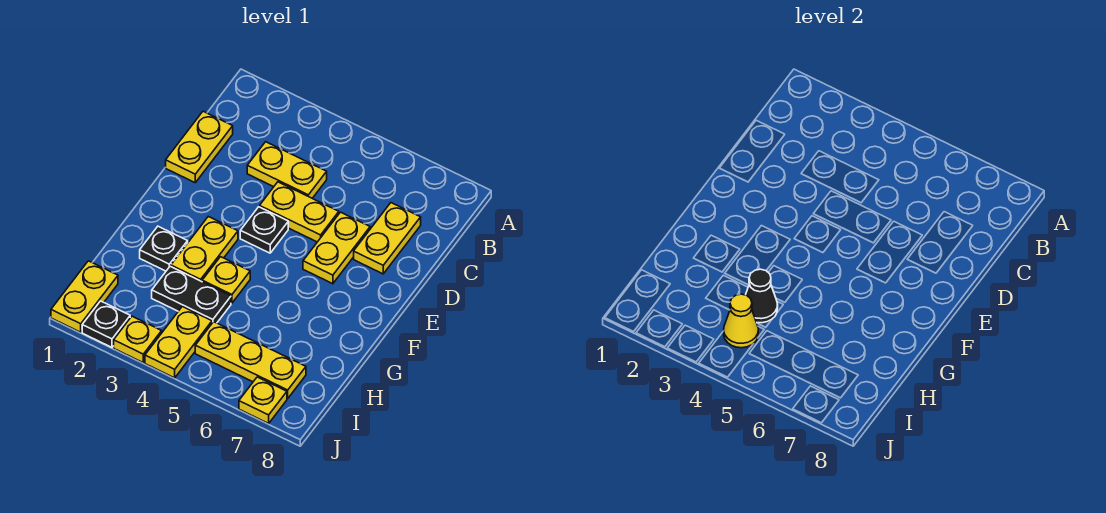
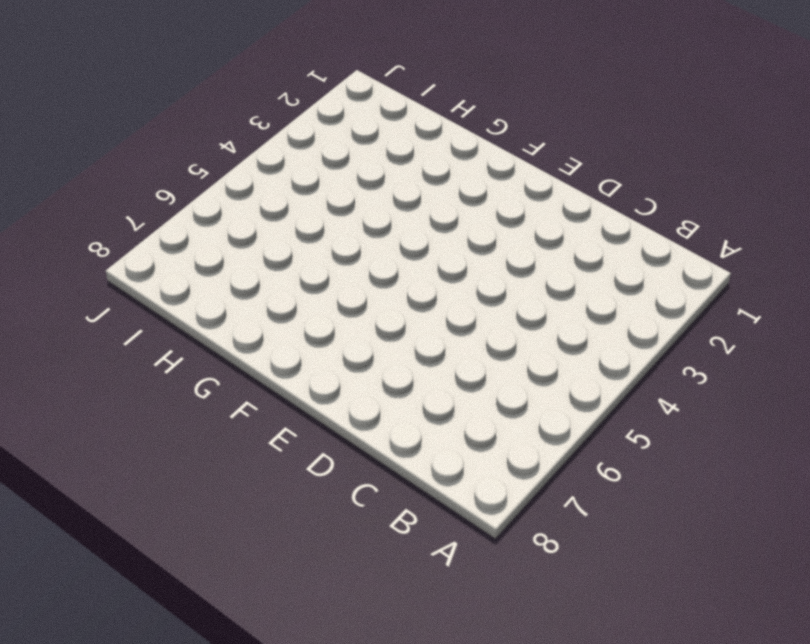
none -> yellow 1x2 plate [166,111,233,182]
none -> yellow 1x2 plate [247,142,327,198]
none -> yellow 1x2 plate [354,203,421,274]

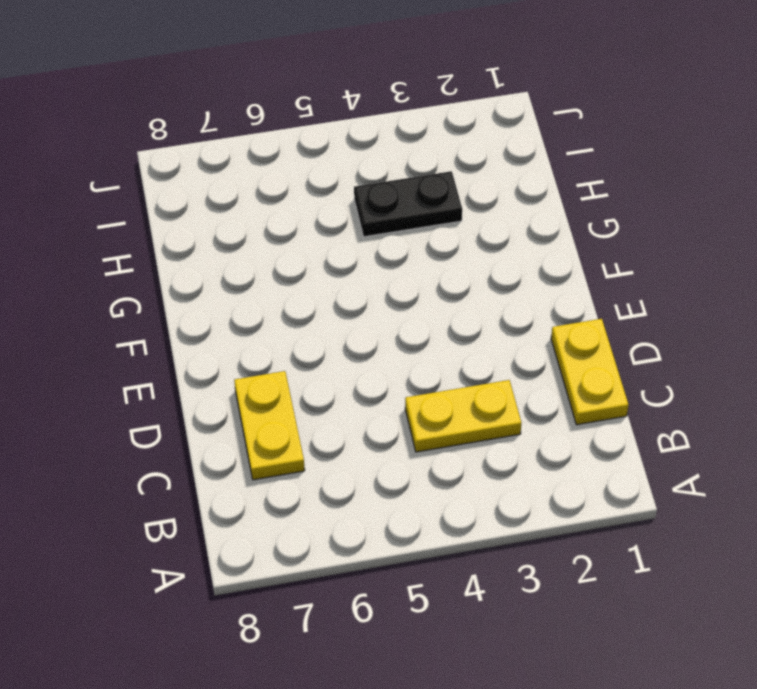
none -> yellow 1x2 plate [260,182,339,242]
none -> yellow 1x2 plate [303,212,370,284]
none -> black 1x1 plate [240,207,288,253]

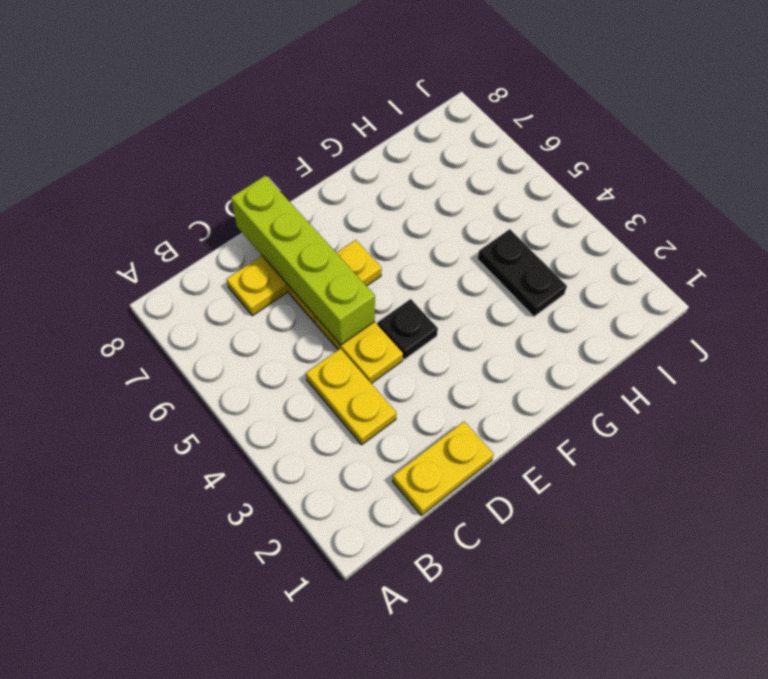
lime 1x4 brick [231,176,375,345] -> none
none -> yellow 1x2 plate [171,217,238,282]
none -> black 1x1 plate [140,226,188,271]
none -> yellow 1x1 plate [202,257,250,303]

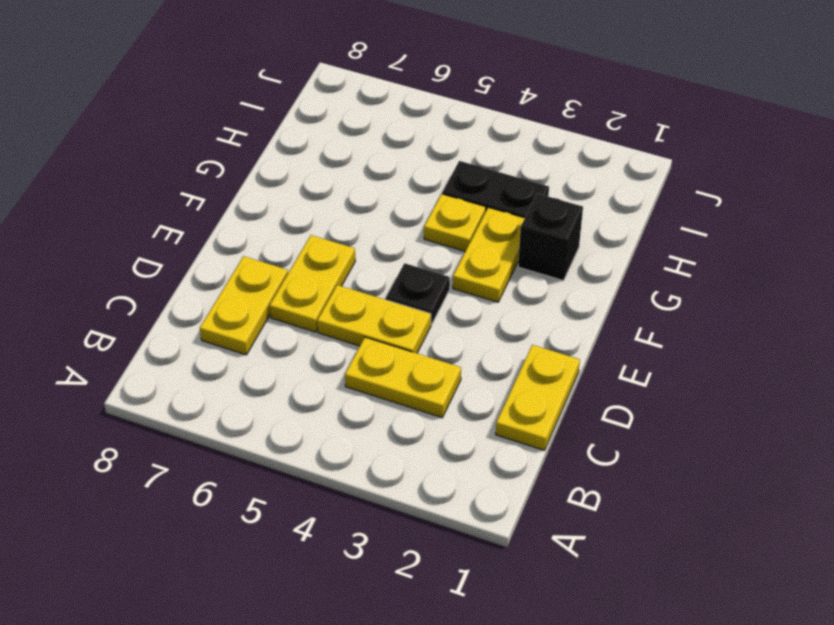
black 1x1 brick [518,193,583,281] -> black 1x1 plate [140,226,188,271]
none -> yellow 1x2 plate [51,261,118,332]
none -> yellow 1x2 plate [145,306,212,378]
none -> yellow 1x3 plate [195,322,306,398]

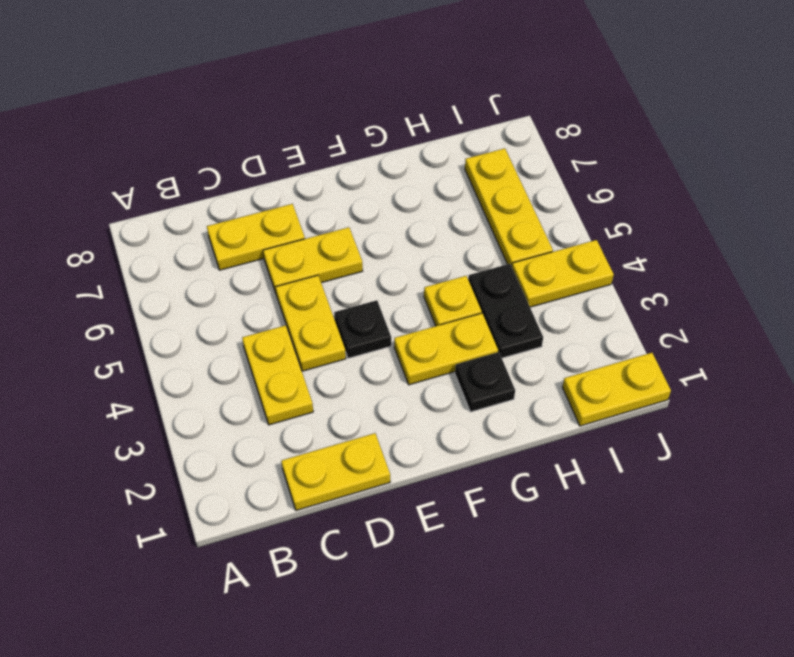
none -> black 1x1 plate [82,301,130,347]
none -> yellow 1x1 plate [114,316,162,362]
none -> yellow 1x1 plate [239,377,287,423]

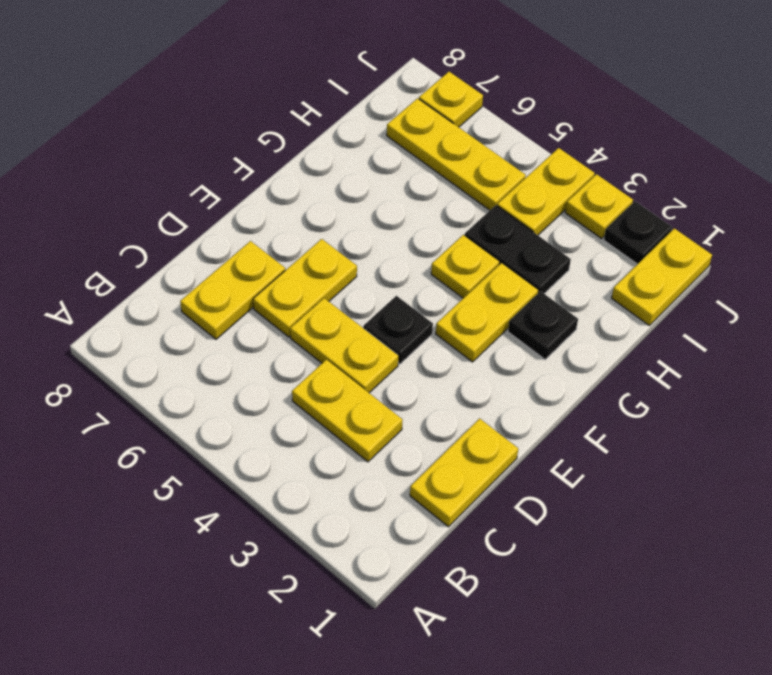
none -> black 1x1 cone [746,269,778,323]
none -> yellow 1x1 cone [724,294,758,348]

